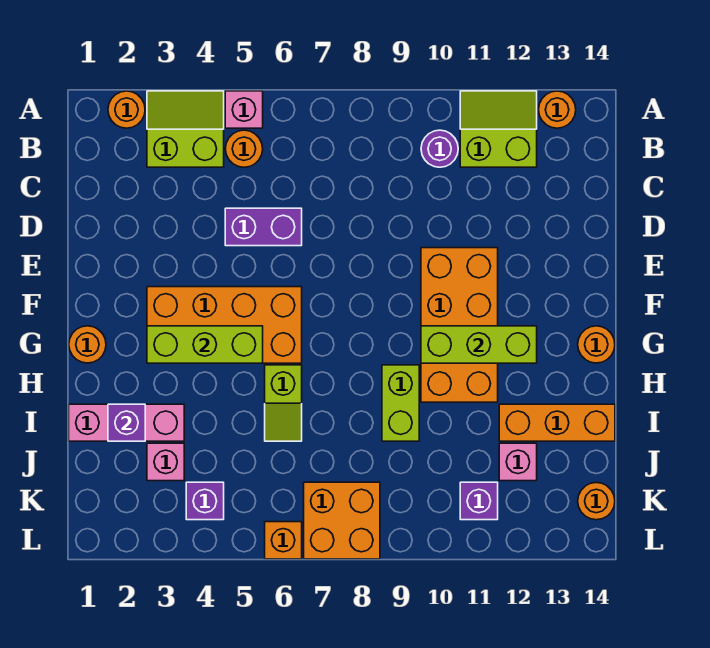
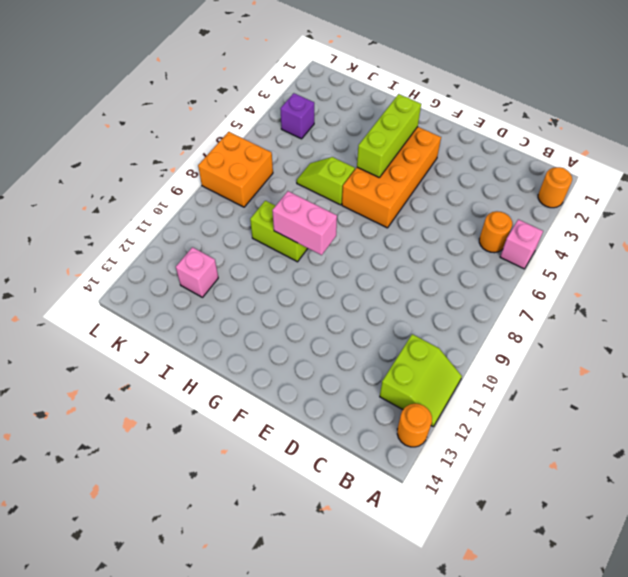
pink 1x2 brick [272,191,337,255] -> none
none -> lime 2x2 slope [147,91,224,167]
none -> purple 1x1 round brick [421,130,458,167]
none -> purple 1x2 brick [225,208,302,246]

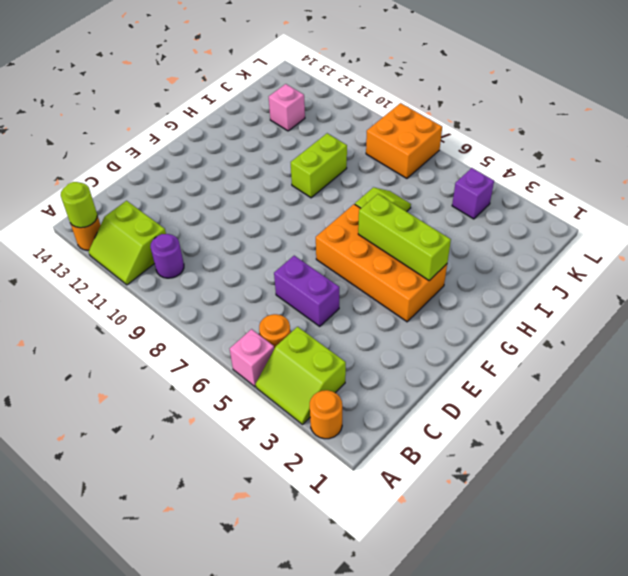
lime 1x1 round brick [61,182,97,228] -> none
none -> orange 2x4 brick [421,248,498,402]
none -> orange 1x1 round brick [69,326,106,363]
none -> orange 1x1 round brick [578,326,615,363]

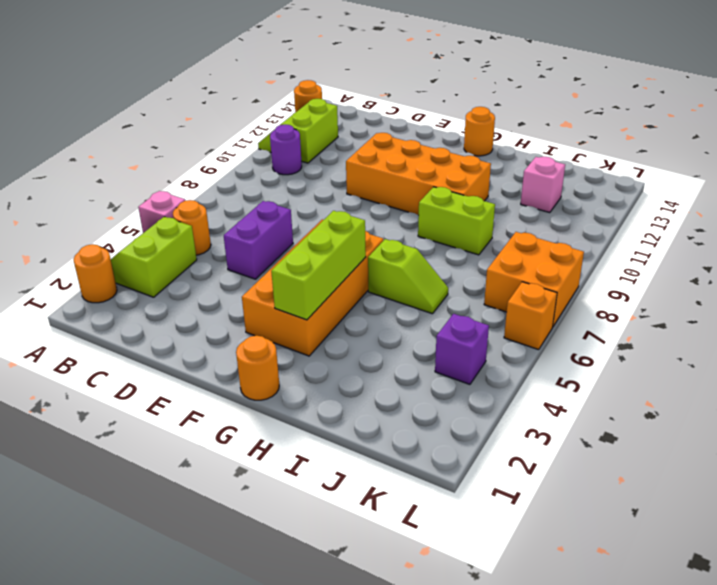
none -> pink 1x3 brick [69,404,184,441]
none -> orange 1x3 brick [499,404,615,441]
none -> pink 1x1 brick [147,443,184,481]

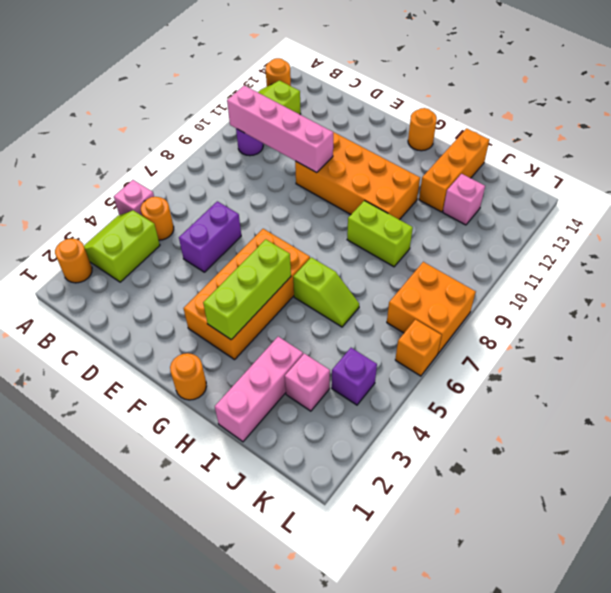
pink 1x4 brick [227,85,333,173] -> none
none -> purple 1x1 brick [460,482,498,520]
none -> orange 1x1 round brick [578,483,615,520]
none -> lime 1x3 brick [421,326,537,363]

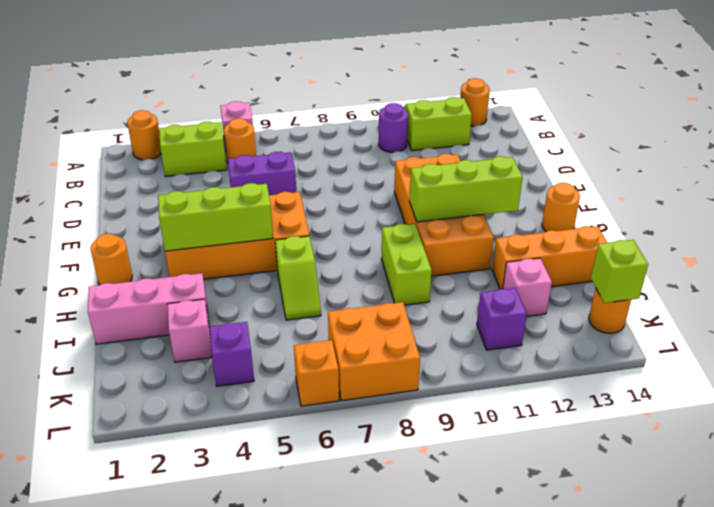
lime 1x1 brick [591,240,648,303] -> none
none -> purple 1x1 brick [108,404,145,441]

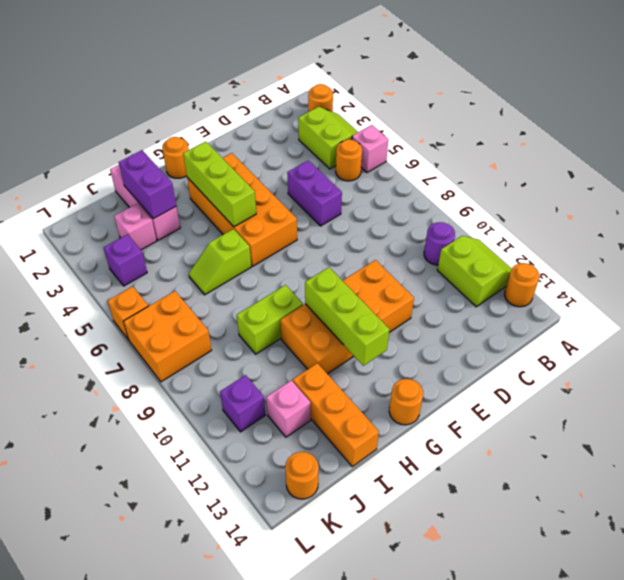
purple 1x2 brick [119,150,176,219] -> purple 1x1 brick [108,404,145,441]

